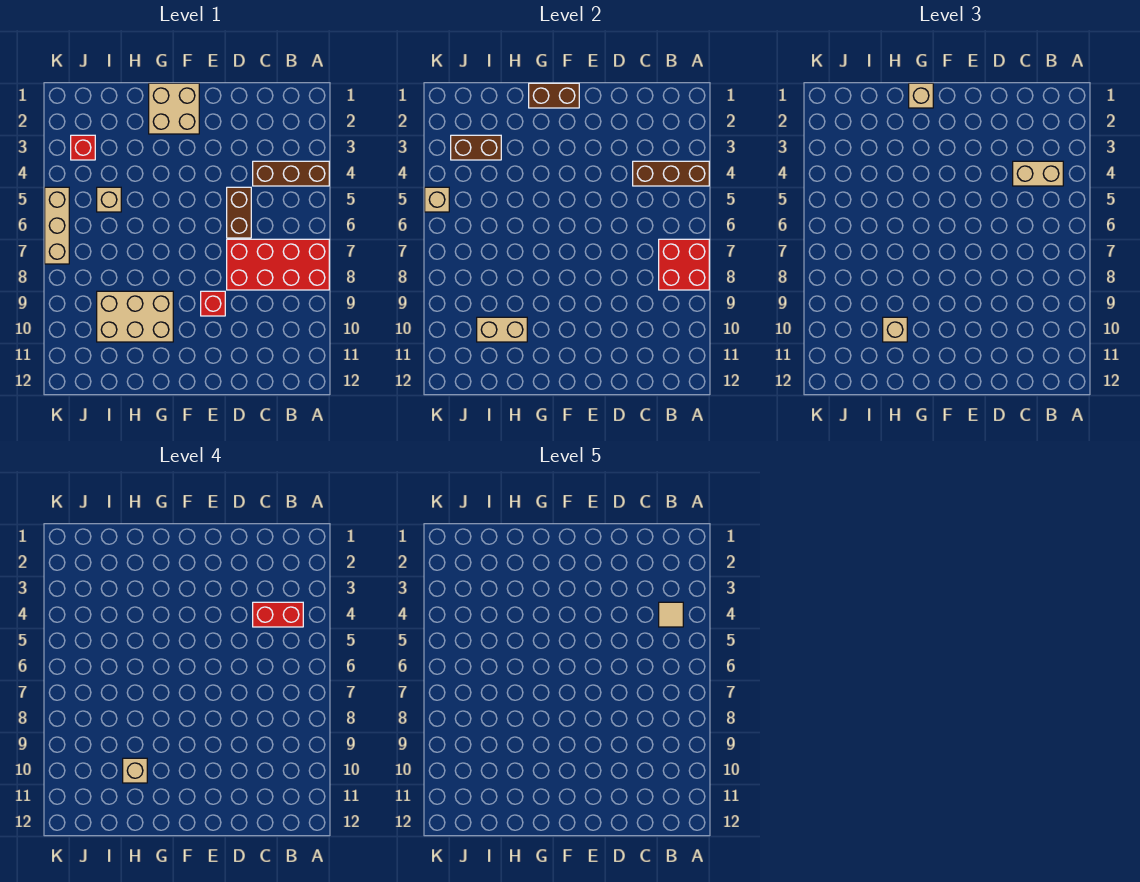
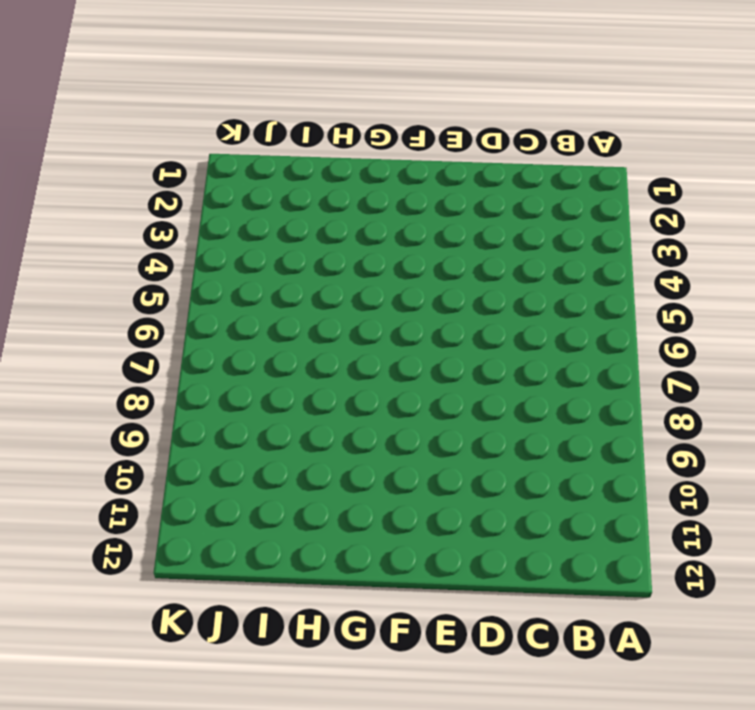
none -> brown 1x3 brick [253,161,329,186]
none -> red 2x4 brick [227,239,329,290]
none -> brown 1x2 brick [227,187,251,238]

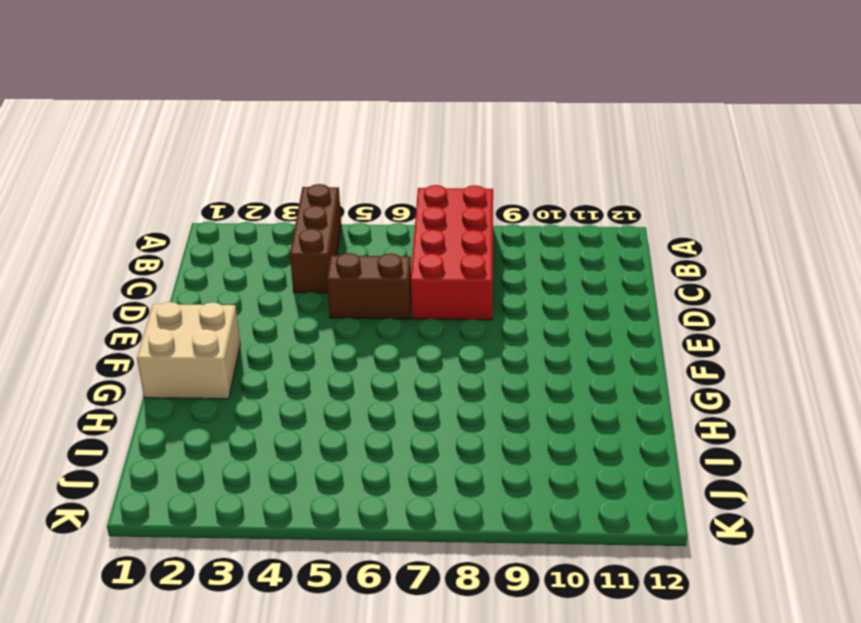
none -> red 1x1 brick [201,291,225,316]
none -> tan 2x3 brick [97,291,173,342]
none -> tan 1x1 brick [97,187,121,212]

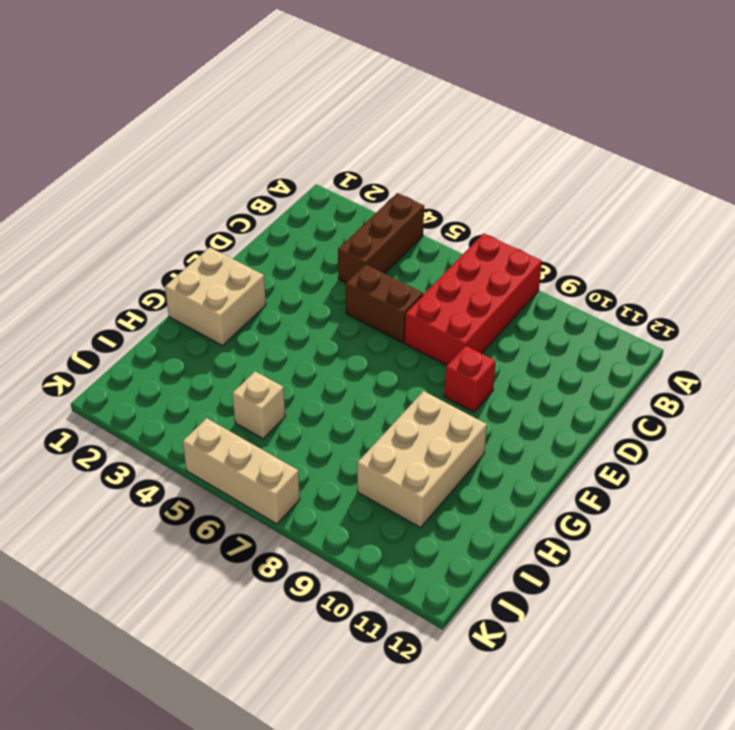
none -> red 1x1 brick [71,135,95,160]
none -> brown 1x3 brick [633,161,709,186]
none -> red 2x2 brick [659,239,709,290]

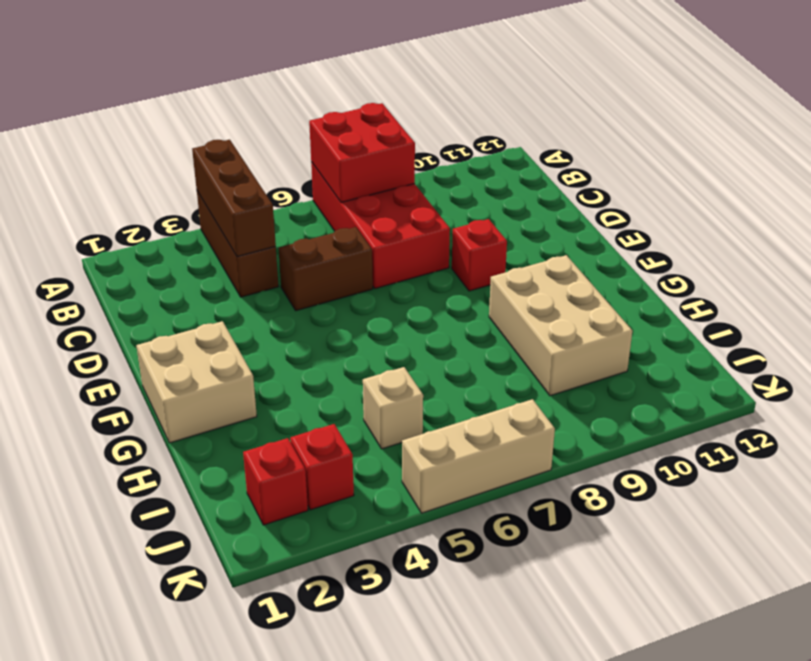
red 1x1 brick [243,438,308,525] -> none
none -> brown 1x2 brick [529,83,579,108]
none -> tan 1x2 brick [477,317,527,342]
none -> brown 1x2 brick [451,135,501,160]

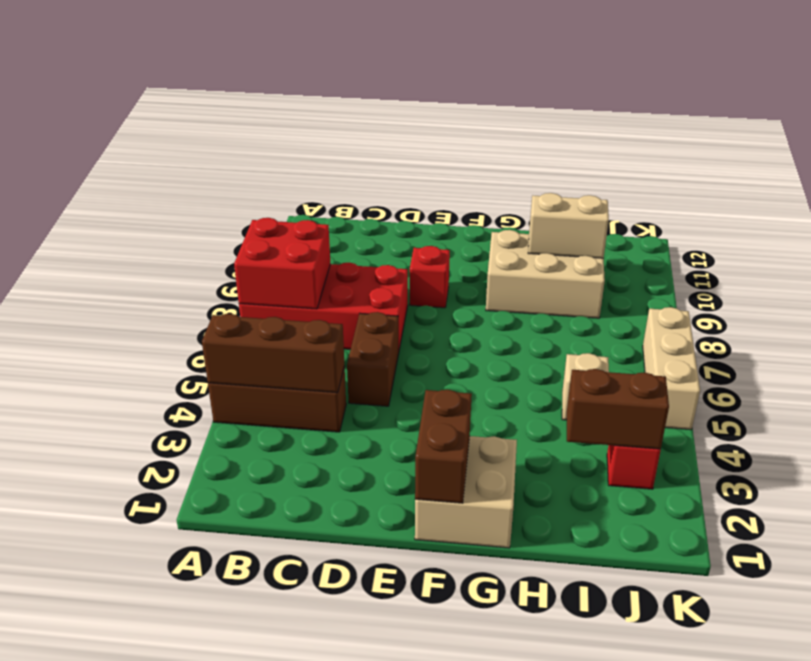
brown 1x2 brick [415,390,472,503] -> brown 1x2 brick turned to [529,83,579,108]
none -> tan 1x1 brick [425,187,449,212]
none -> tan 1x2 brick [1013,161,1063,186]
none -> tan 1x1 brick [909,83,933,108]

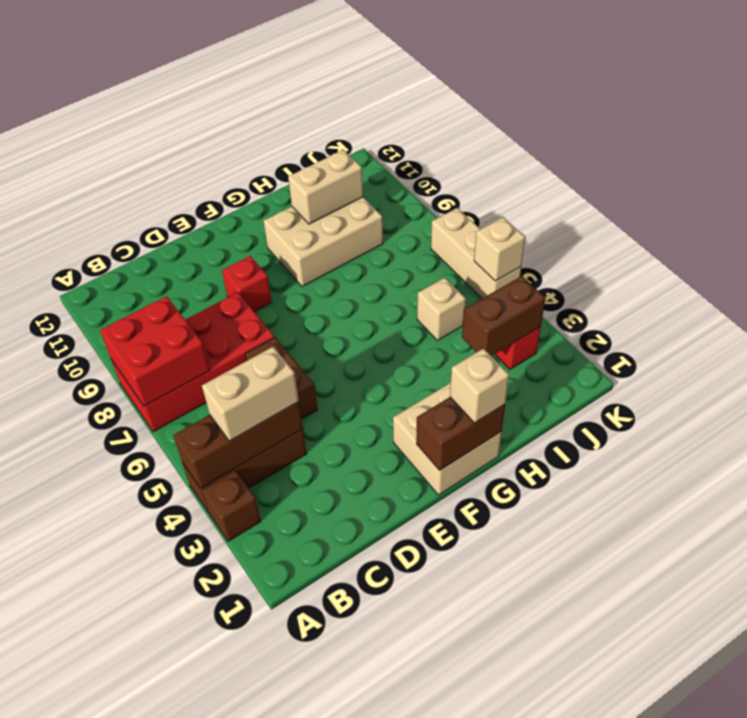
brown 1x1 brick [202,471,261,541] -> none
none -> tan 1x1 brick [883,317,907,342]
none -> red 1x2 brick [253,602,303,627]
none -> tan 1x1 brick [123,758,147,783]

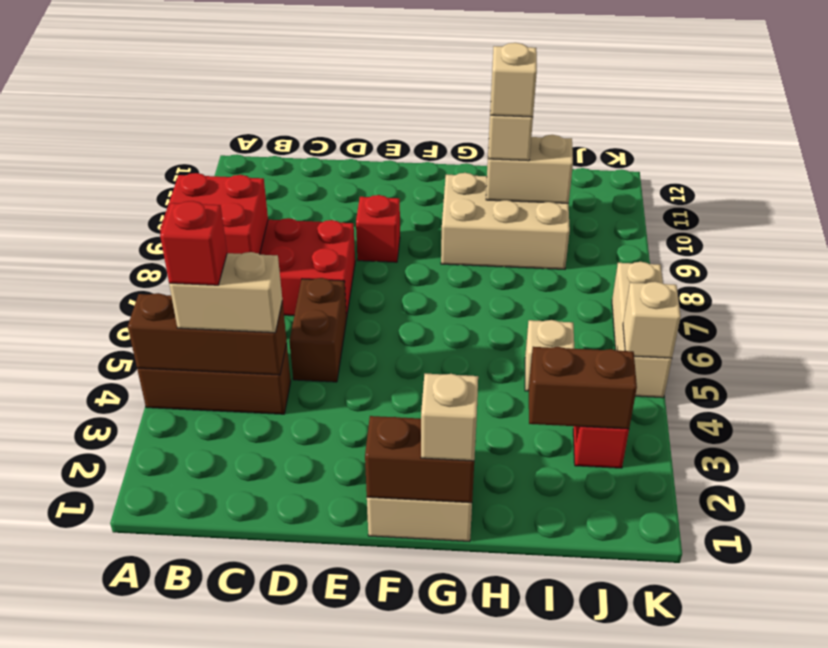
red 1x1 brick [160,201,227,285] -> red 1x2 brick [253,602,303,627]
none -> tan 1x1 tile [659,602,683,627]

